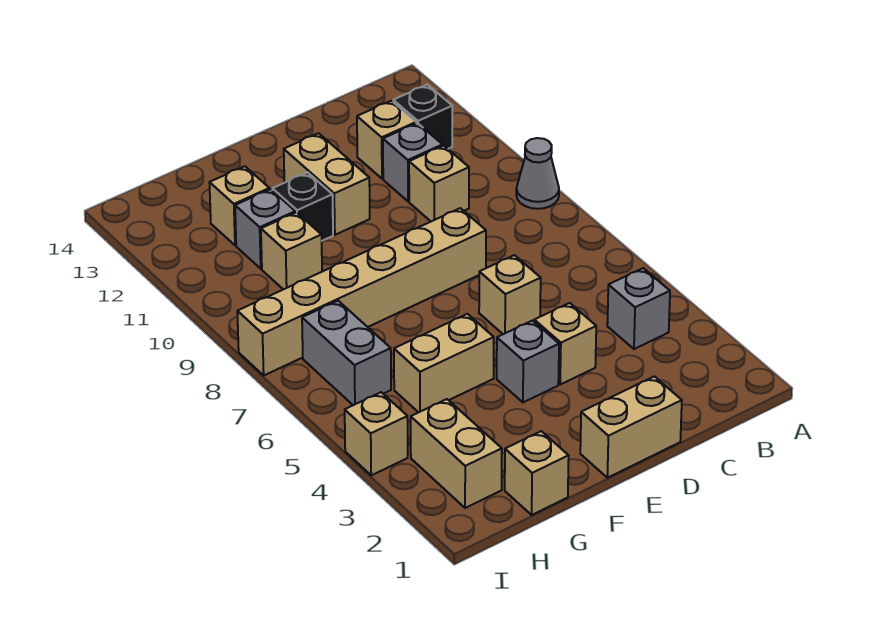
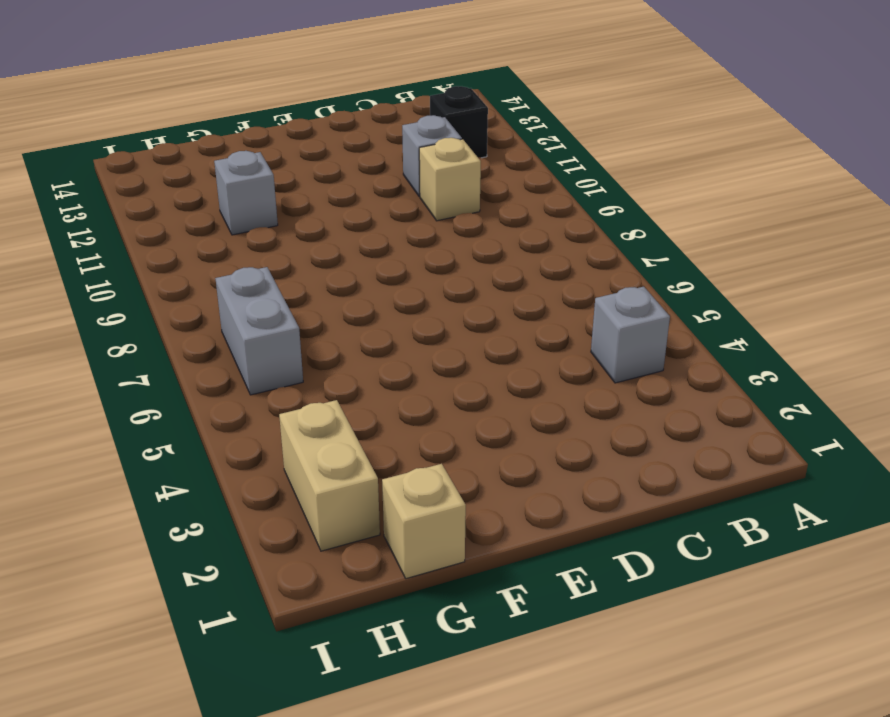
none -> grey 1x1 cone [516,138,559,209]
none -> tan 1x1 brick [357,101,416,179]
none -> tan 1x2 brick [580,376,682,478]

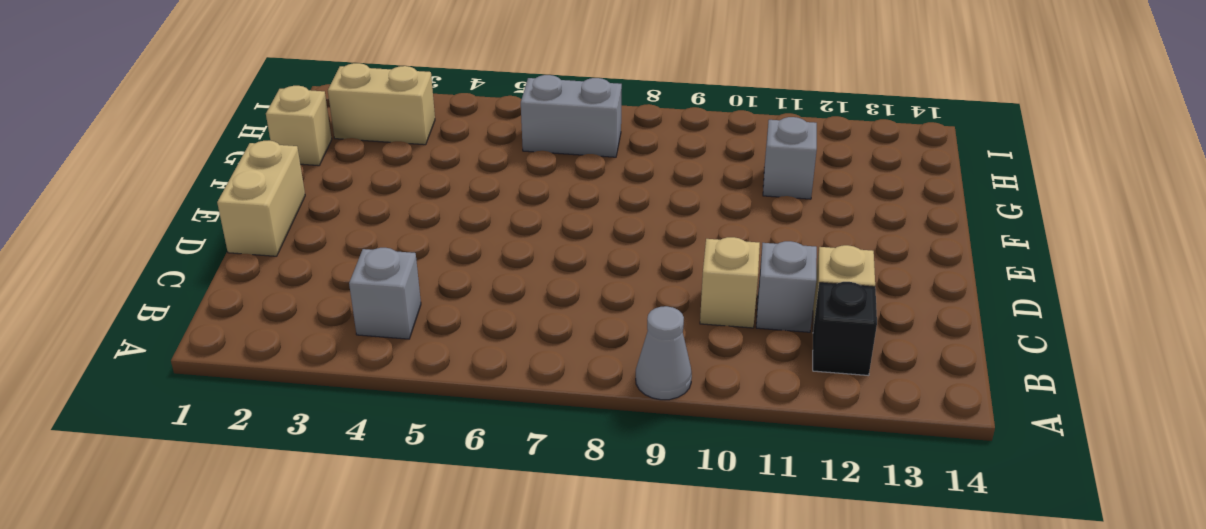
none -> tan 1x1 brick [534,303,596,384]
none -> tan 1x1 brick [479,255,541,334]
none -> tan 1x6 brick [237,208,486,375]

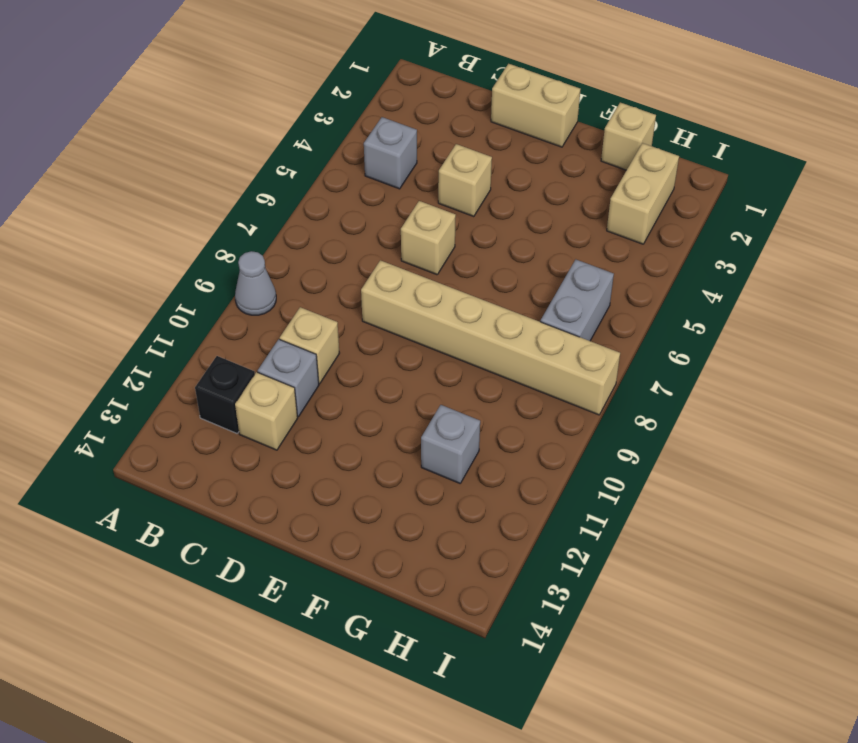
none -> grey 1x1 brick [497,321,559,402]
none -> tan 1x2 brick [284,133,370,235]
none -> tan 1x2 brick [394,314,494,412]

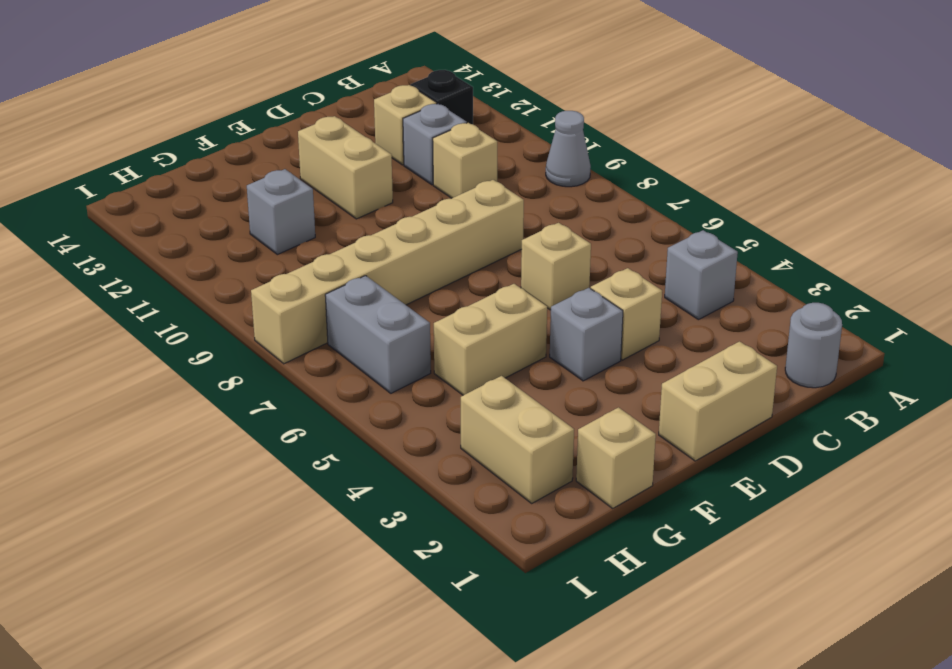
grey 1x1 round brick [785,303,842,388] -> none
none -> black 1x1 brick [272,172,333,241]
none -> tan 1x1 brick [261,212,322,289]
none -> tan 1x1 brick [209,166,269,245]

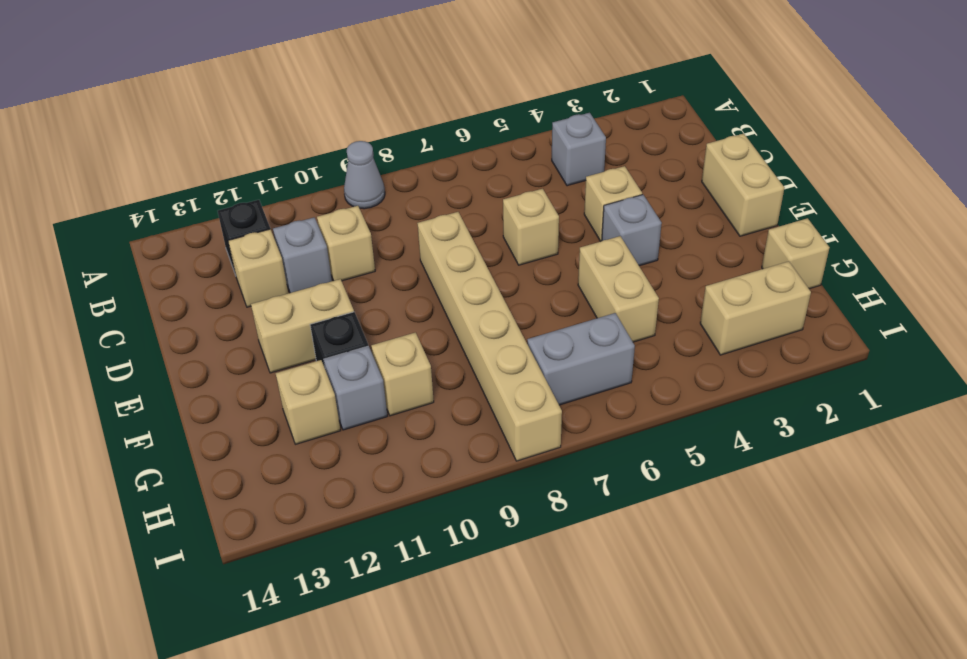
none -> tan 1x1 brick [345,392,408,475]

